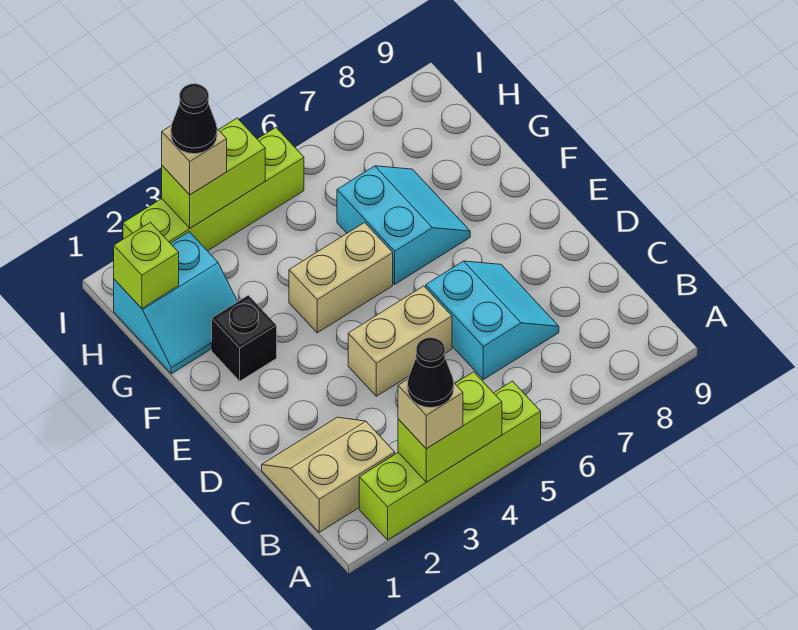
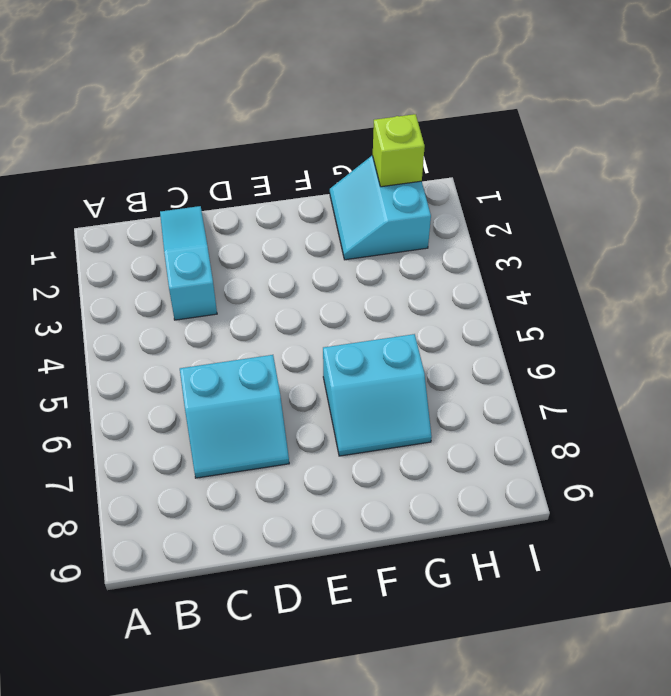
cyan 1x3 slope [160,206,217,320] -> tan 2x2 slope [262,417,395,532]
none -> lime 1x4 brick [359,381,541,540]
none -> tan 1x2 brick [348,286,452,396]
none -> black 1x1 brick [212,295,277,381]

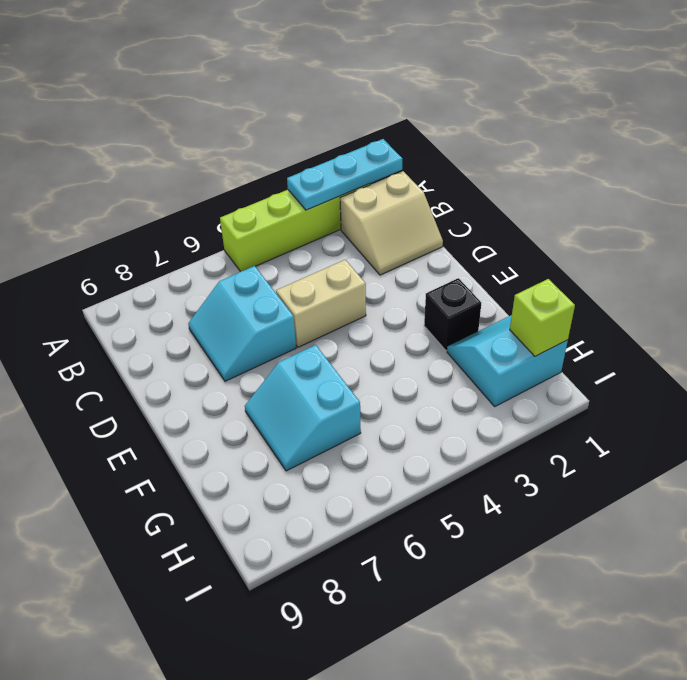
cyan 1x3 plate [287,139,402,210] -> lime 1x2 brick [398,372,502,482]
none -> tan 1x2 brick [289,223,393,333]
none -> lime 1x4 brick [123,127,304,251]
none -> lime 1x2 brick [162,118,265,228]

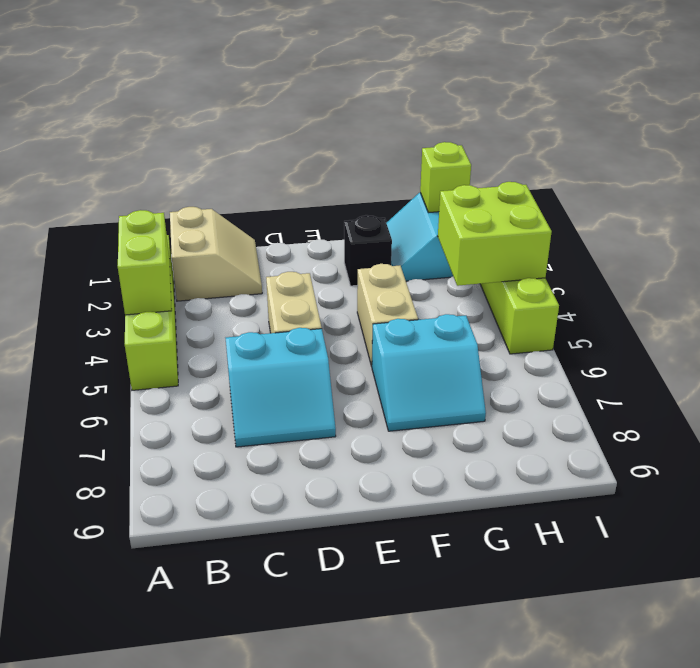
lime 2x2 brick [438,182,552,286] -> lime 1x2 brick [162,118,265,228]
none -> tan 1x1 brick [398,380,463,449]
none -> tan 1x1 brick [162,125,227,195]
none -> black 1x1 cone [407,338,454,408]

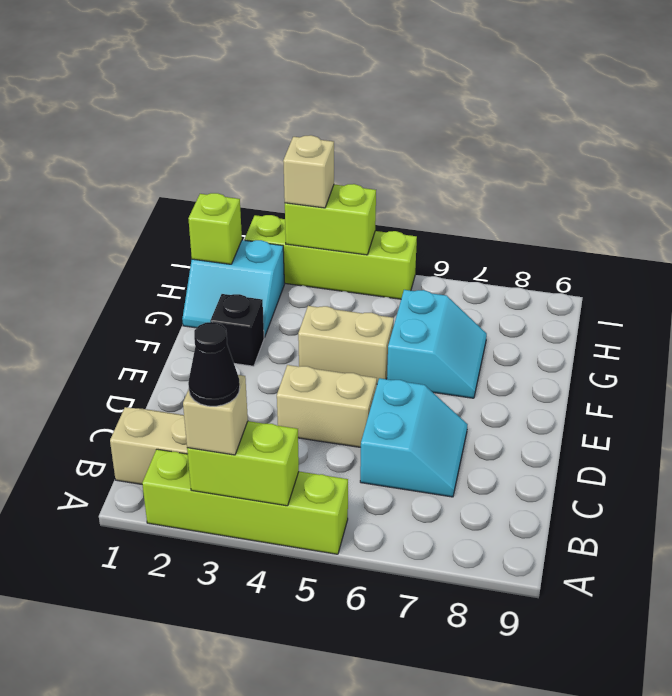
none -> black 1x1 cone [171,84,217,154]

